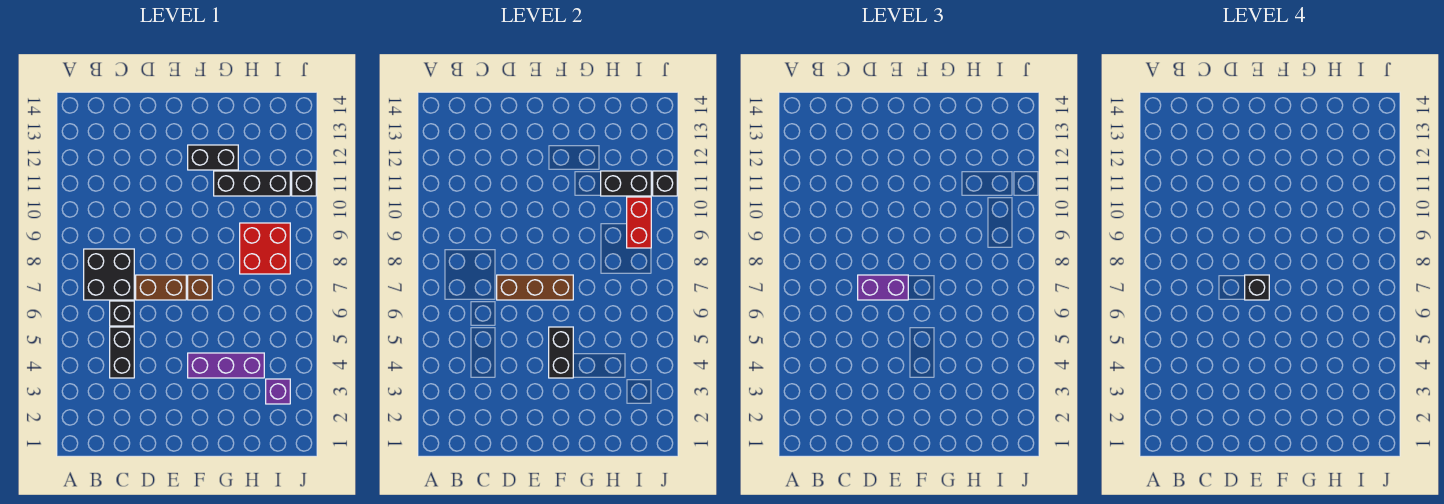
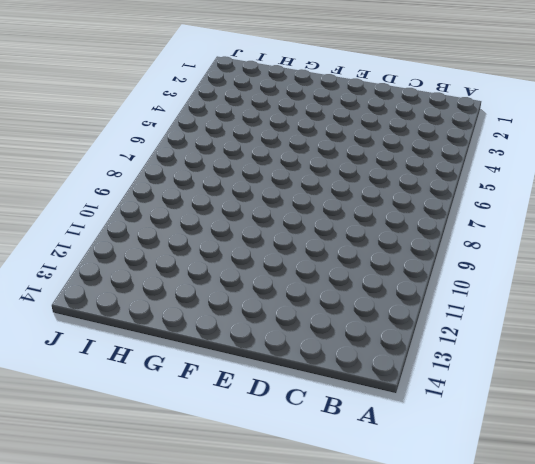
none -> black 2x2 brick [84,249,134,300]
none -> black 1x2 brick [110,327,134,378]
none -> black 1x1 brick [110,301,134,326]

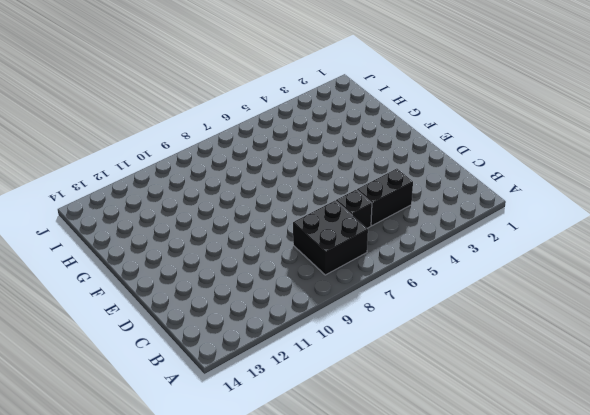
none -> brown 1x2 brick [136,275,186,300]
none -> purple 1x3 brick [188,353,264,378]
none -> brown 1x1 brick [188,275,212,300]

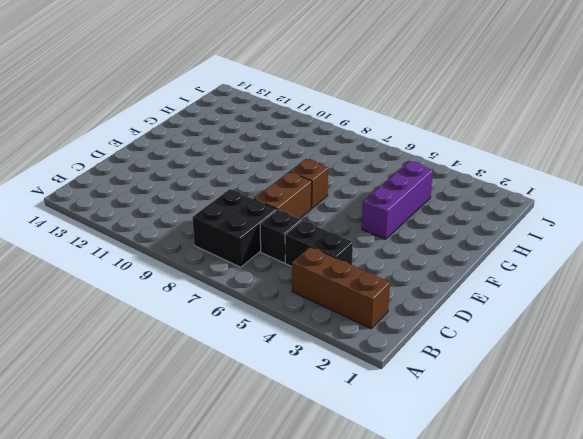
brown 1x3 brick [292,247,390,328] -> brown 1x3 brick turned to [497,275,573,300]
none -> black 1x2 brick [188,145,238,170]
none -> black 1x3 brick [214,171,290,196]
none -> red 2x2 brick [240,223,290,274]

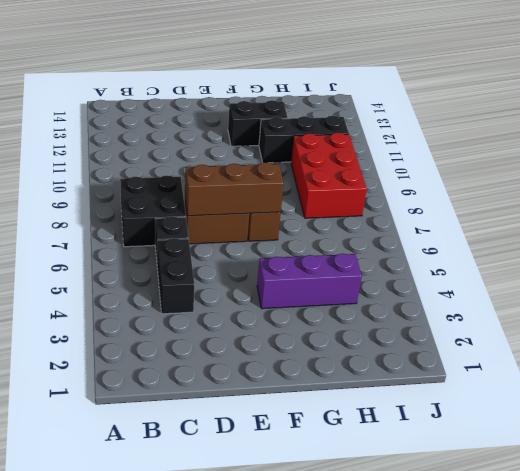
red 2x3 brick [291,133,367,218] -> red 2x2 brick [240,223,290,274]
none -> purple 1x1 brick [266,379,290,404]
none -> black 1x1 brick [292,171,316,196]
none -> black 1x2 brick [549,327,573,378]

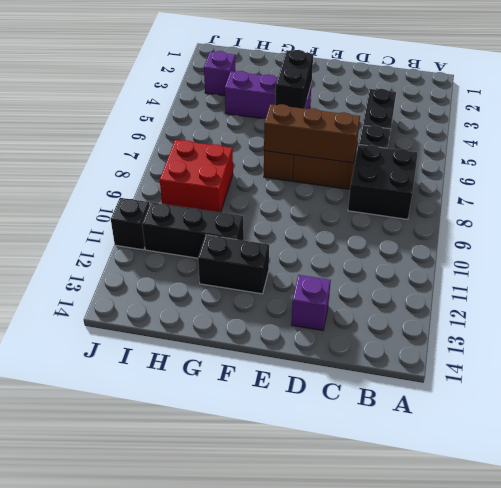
purple 1x1 brick [291,275,331,331] -> none
none -> black 1x2 brick [601,171,651,196]
none -> red 1x2 brick [627,197,651,248]
none -> black 1x1 brick [653,171,677,196]

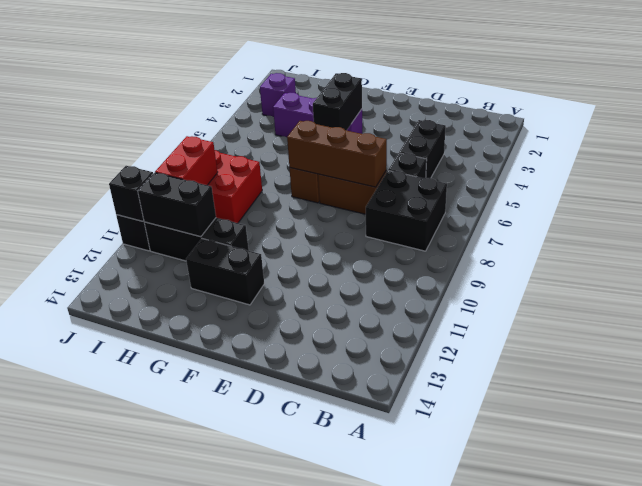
none -> purple 1x2 brick [858,275,908,300]
none -> black 1x1 brick [1245,275,1269,300]

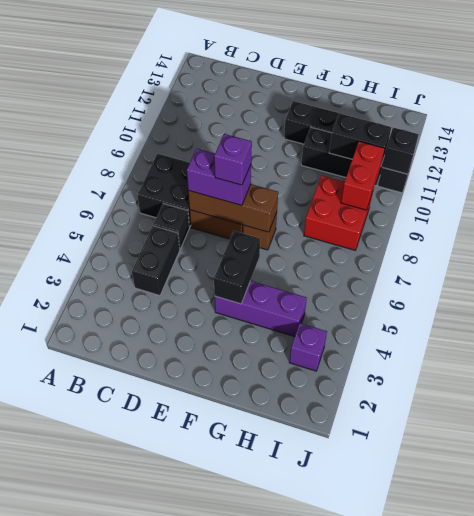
purple 1x1 brick [214,134,252,185] -> black 1x1 brick [1245,275,1269,300]

